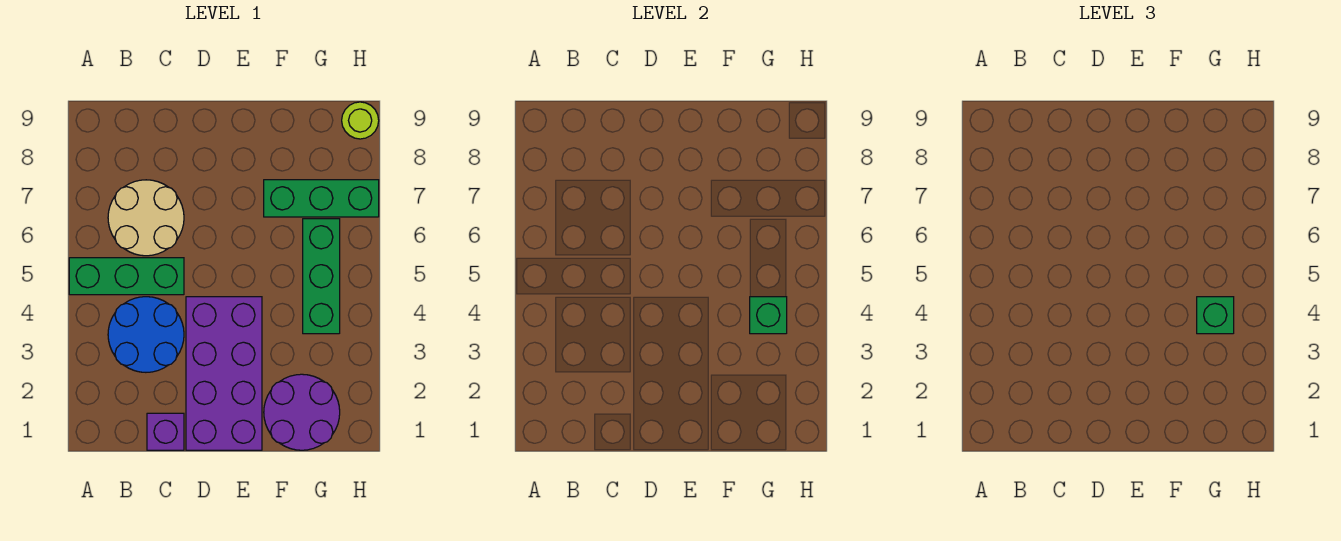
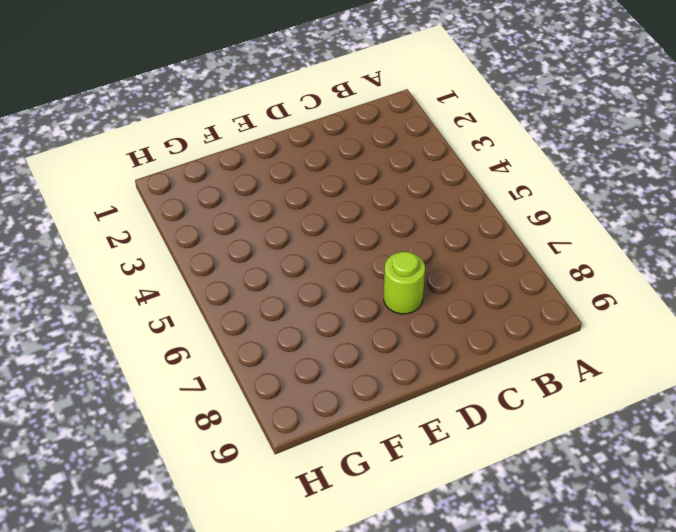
lime 1x1 round brick [384,252,425,314] -> lime 1x1 round brick moved to [342,102,379,139]
none -> green 1x3 brick [69,258,184,295]
none -> blue 2x2 round brick [108,297,184,372]

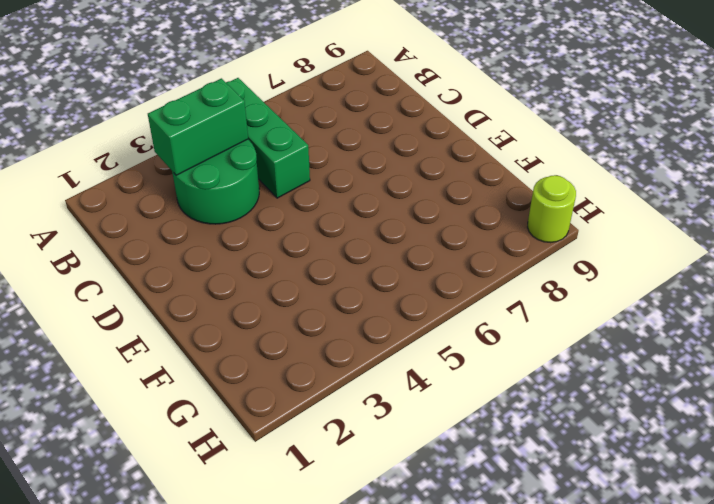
green 2x2 round brick [172,139,259,224] -> blue 2x2 round brick [108,297,184,372]
green 1x2 brick [148,78,248,175] -> none
none -> tan 2x2 round brick [108,180,184,256]
none -> purple 1x1 brick [147,413,184,450]

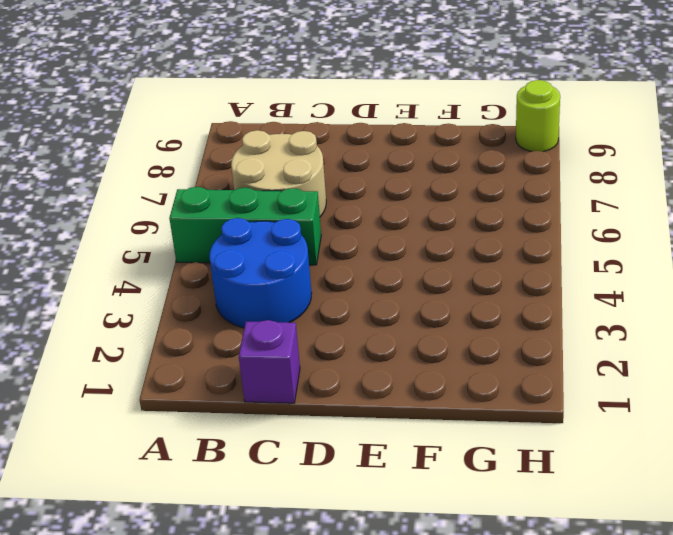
none -> purple 2x4 brick [186,297,262,450]
none -> purple 2x2 round brick [264,374,340,450]

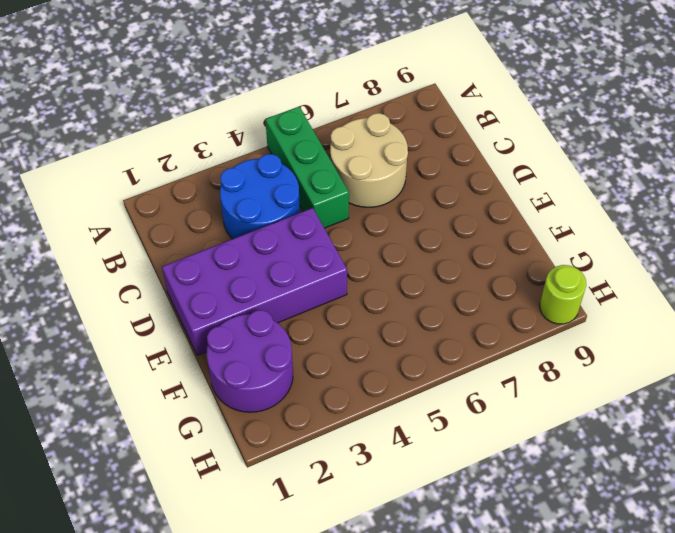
none -> purple 1x1 brick [147,413,184,450]
none -> green 1x3 brick [264,180,379,217]

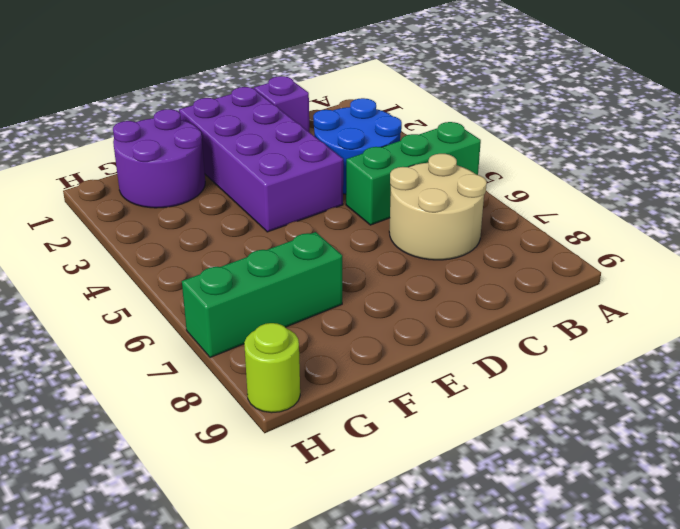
none -> green 1x3 brick [303,219,340,334]
none -> green 1x1 brick [750,297,787,334]

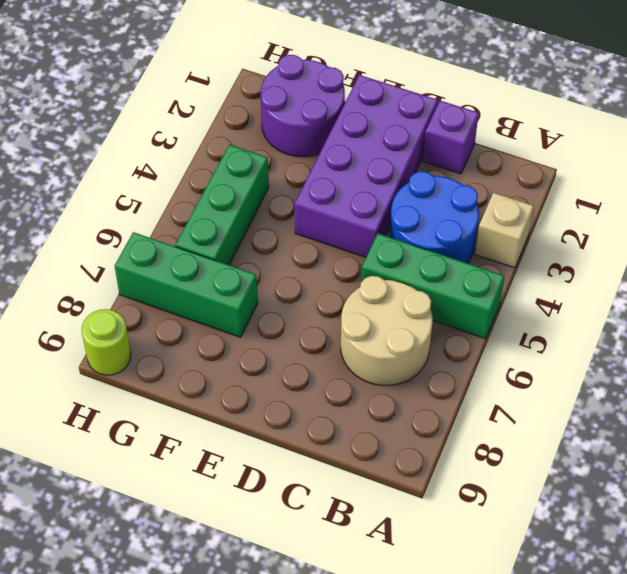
tan 1x1 brick [475,193,534,268] -> none
none -> green 1x1 brick [750,297,787,334]
none -> green 1x1 brick [1197,297,1234,334]

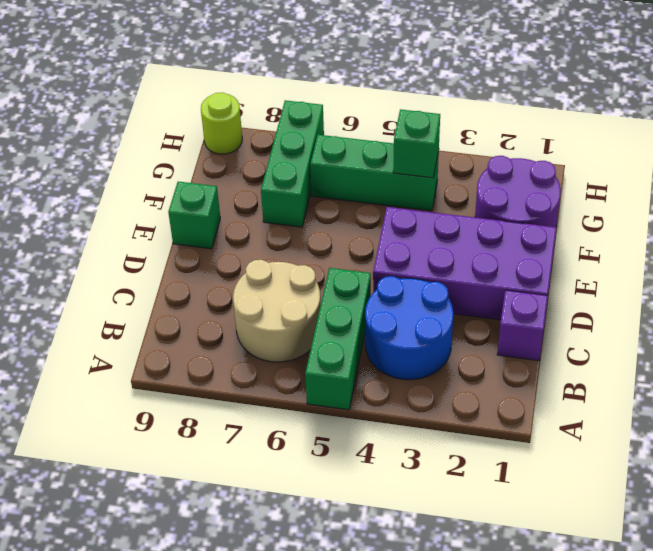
green 1x1 brick [168,182,220,249] -> green 1x1 brick moved to [1197,297,1234,334]

